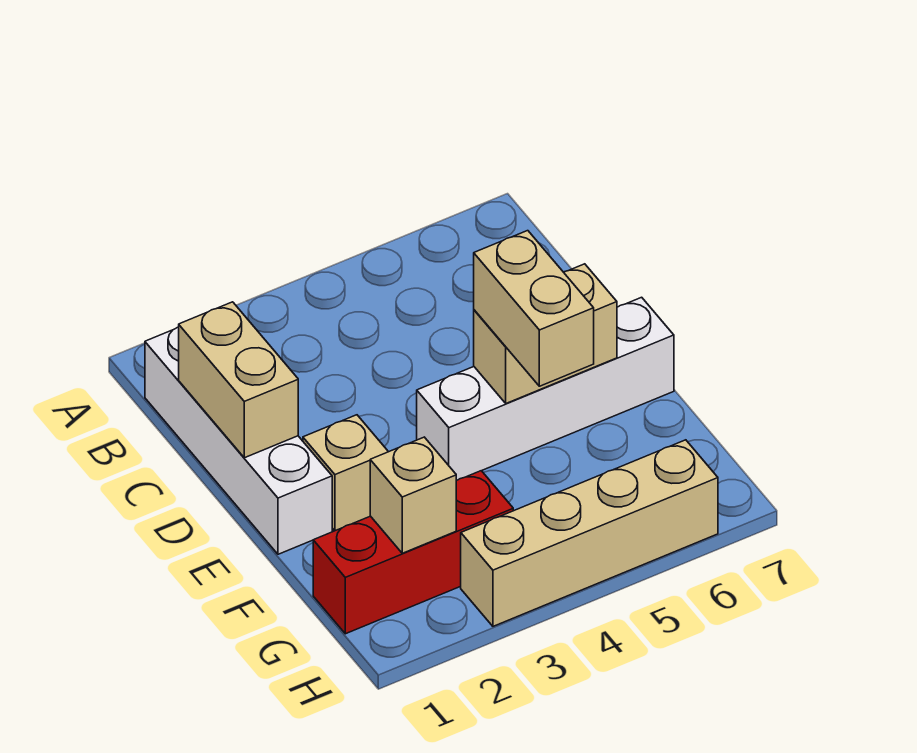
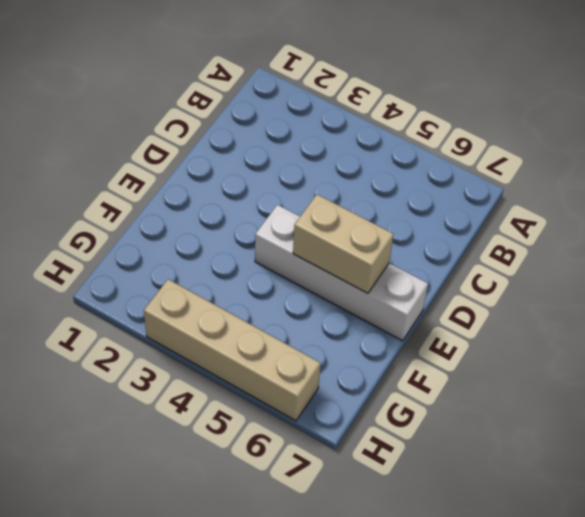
none -> white 1x4 brick [145,327,332,554]
none -> tan 1x1 brick [303,415,388,531]

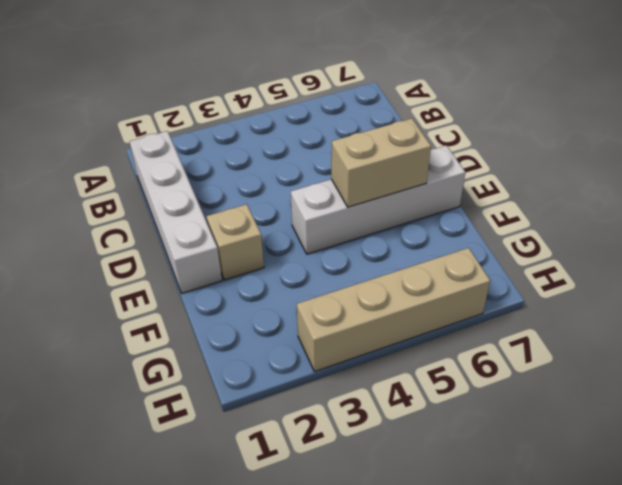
none -> red 1x3 brick [313,471,513,634]
none -> tan 1x2 brick [179,302,298,458]

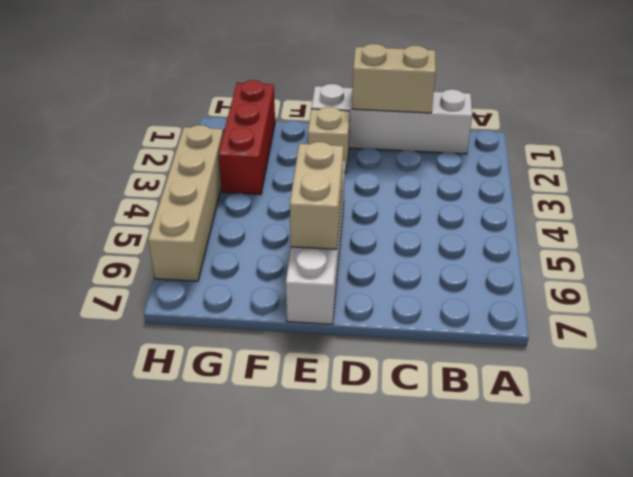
none -> tan 1x1 brick [370,437,456,553]
none -> tan 1x2 brick [474,231,594,386]

